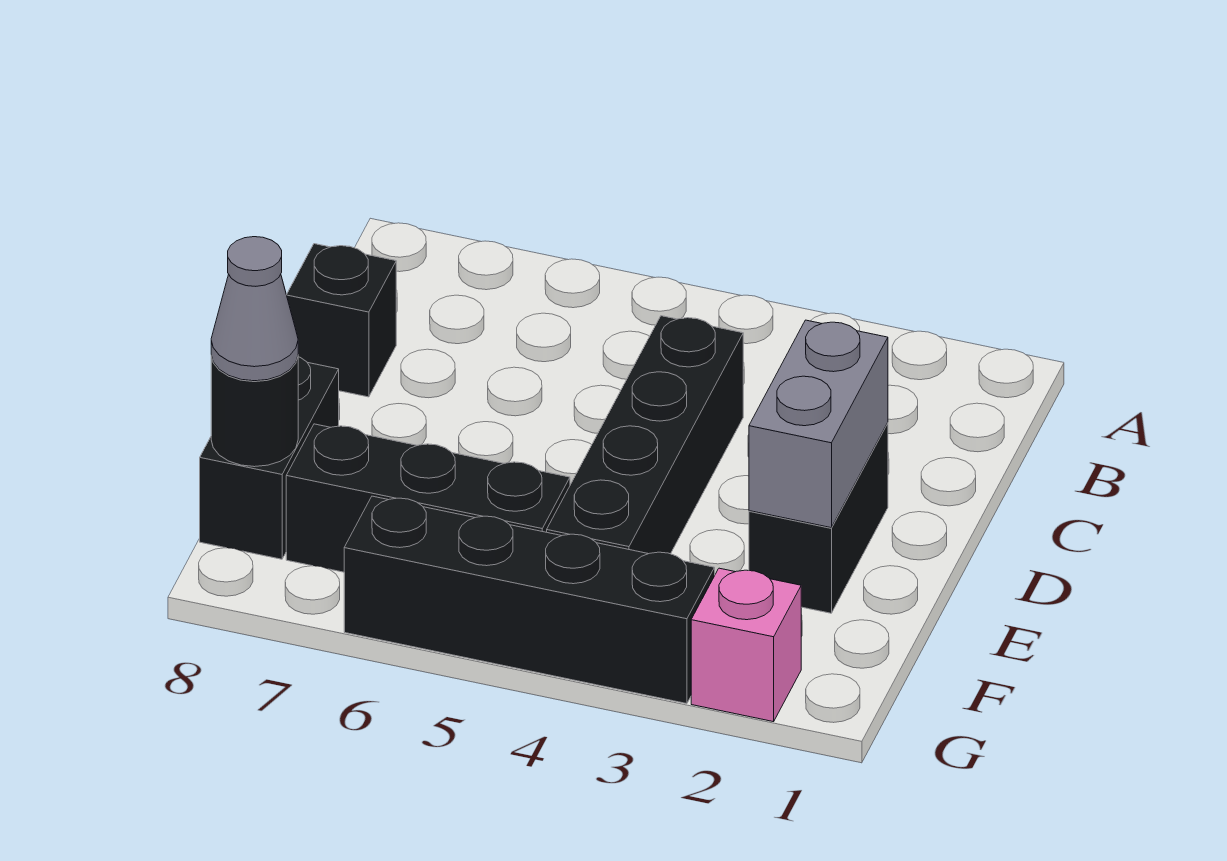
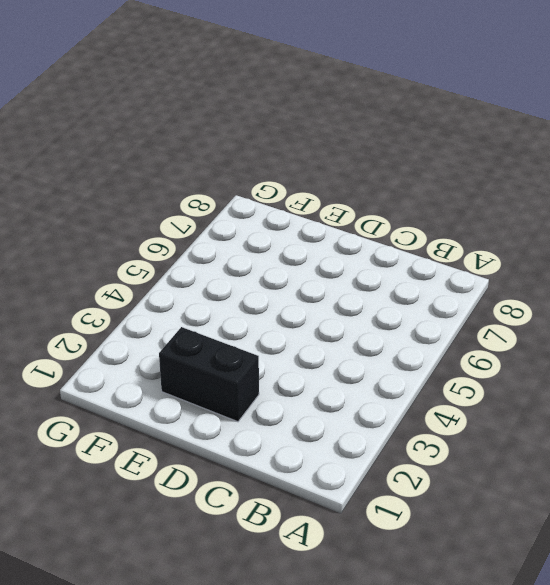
none -> black 1x4 brick [547,316,743,554]
none -> black 1x1 brick [286,244,396,397]

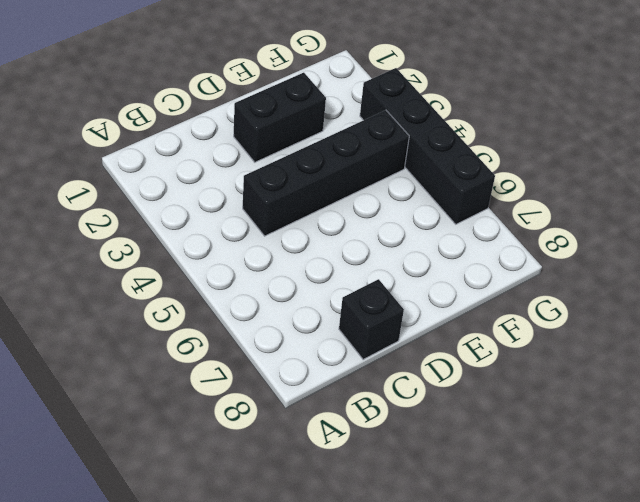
none -> black 1x2 brick [200,357,339,559]
none -> black 1x3 brick [286,424,570,572]

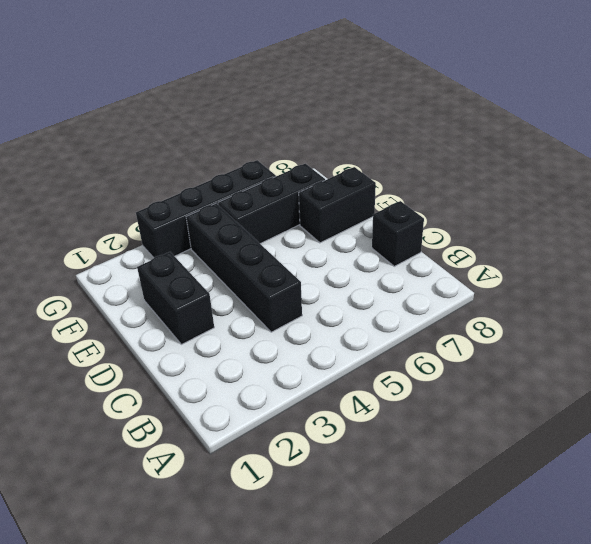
black 1x2 brick [299,167,376,243] -> black 1x2 brick turned to [200,357,339,559]
none -> pink 1x1 brick [691,568,801,722]
none -> grey 1x2 brick [749,320,888,528]

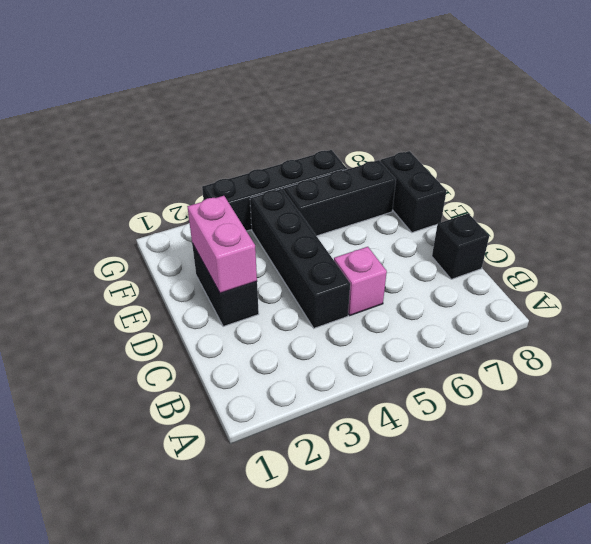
pink 1x1 brick [334,247,387,315] -> pink 1x1 brick moved to [691,568,801,722]
pink 1x2 brick [187,196,257,293] -> grey 1x2 brick [749,320,888,528]
none -> black 1x1 round brick [211,356,298,467]
none -> grey 1x1 cone [211,237,298,381]

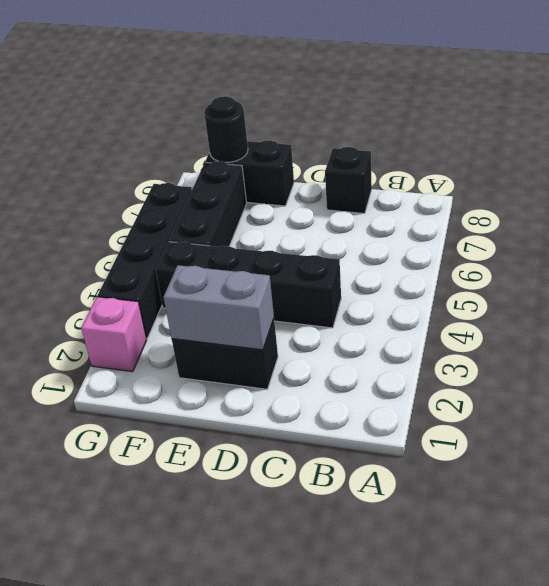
none -> grey 1x1 cone [211,237,298,381]

